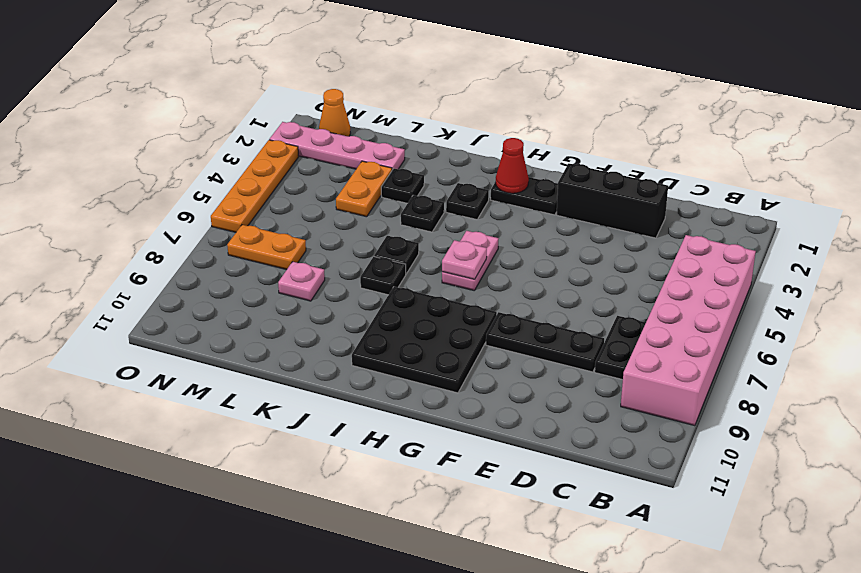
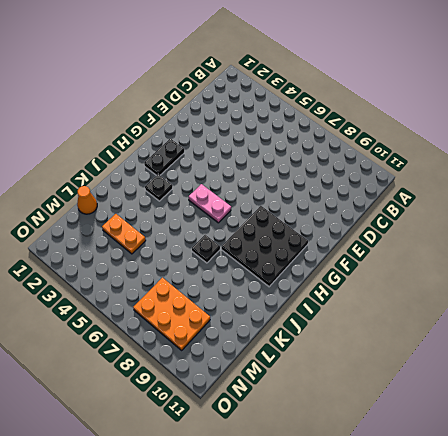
orange 1x1 cone [77,186,97,214] -> orange 1x1 cone moved to [319,89,350,136]
orange 2x3 plate [133,278,210,350] -> orange 1x2 plate [227,225,306,270]
none -> pink 2x6 brick [621,235,756,426]
none -> black 1x2 plate [595,316,646,380]
none -> black 1x3 brick [556,164,668,238]

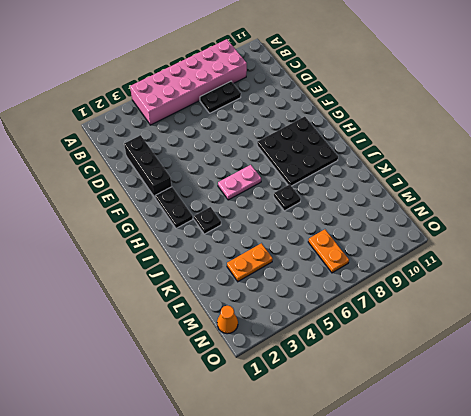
none -> black 1x3 plate [486,312,604,372]
none -> black 1x1 plate [401,195,444,232]
none -> black 1x1 plate [374,236,419,274]

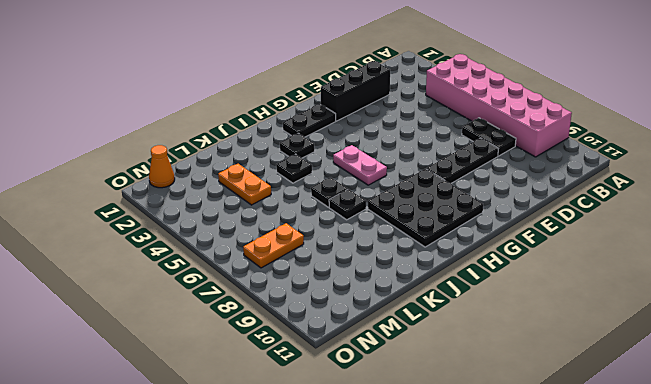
none -> black 1x1 plate [381,169,424,203]
none -> pink 1x4 plate [269,122,405,170]
none -> pink 1x1 plate [278,262,325,301]

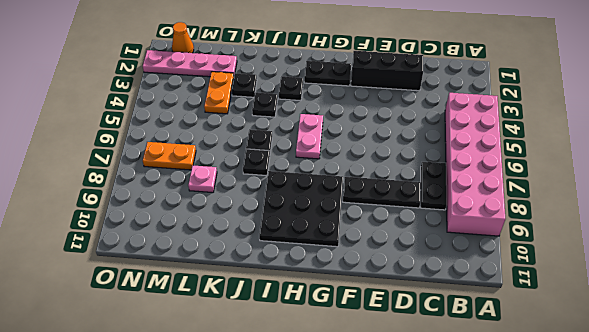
none -> orange 1x4 plate [211,140,299,232]
none -> red 1x1 cone [495,138,529,193]
none -> pink 1x1 plate [442,240,487,279]

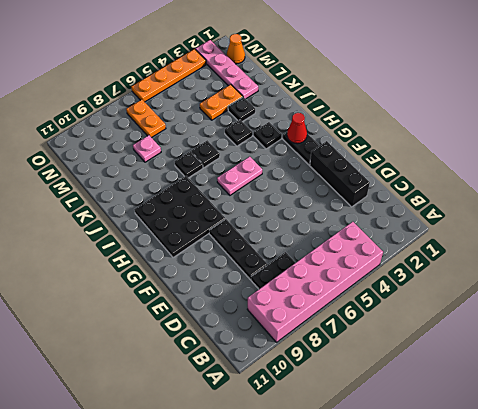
none -> pink 1x1 plate [442,240,487,279]

